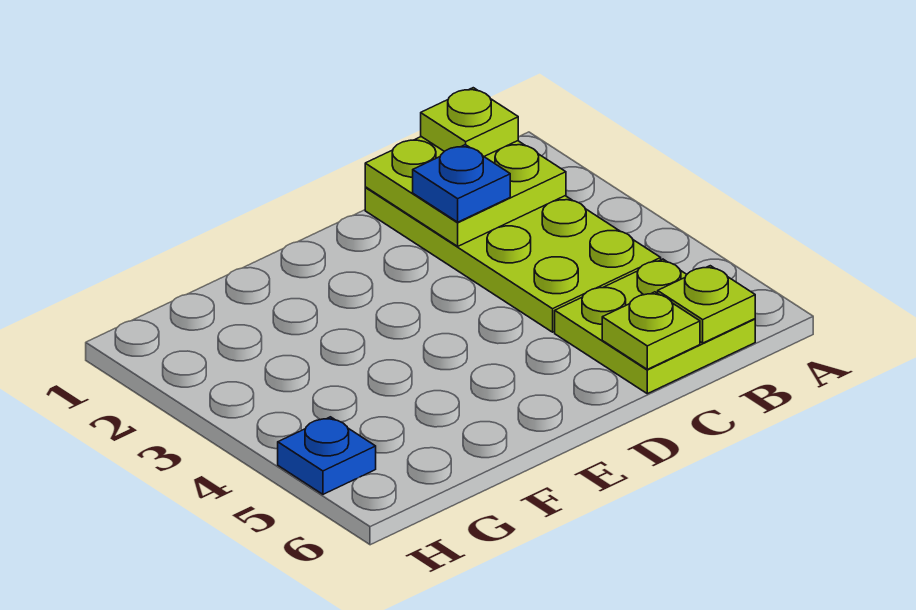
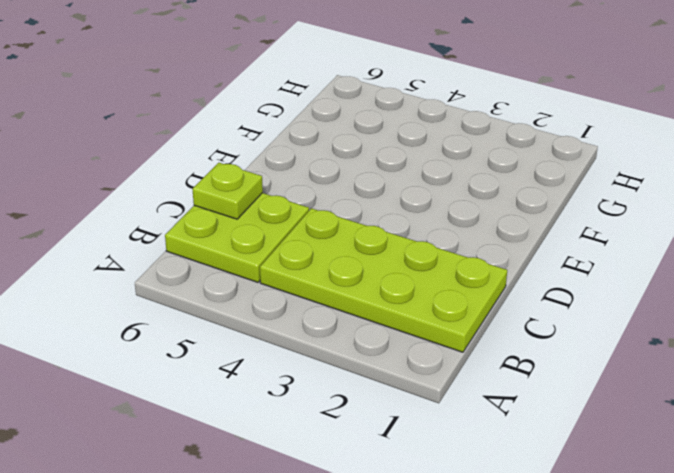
none -> blue 1x1 plate [278,417,376,494]
none -> lime 2x2 plate [365,137,566,246]

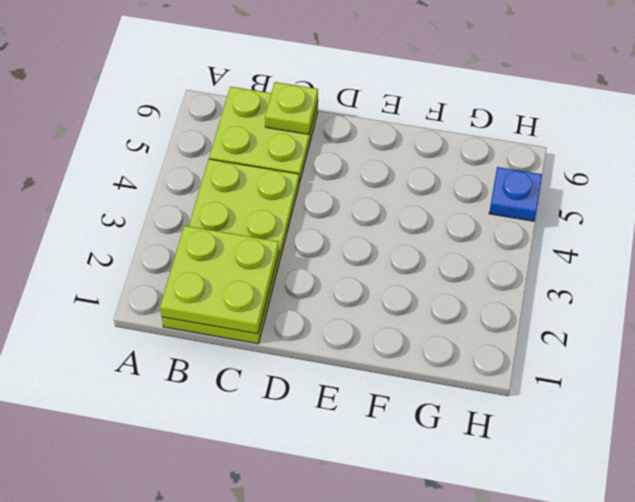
none -> lime 1x1 plate [658,266,755,343]
none -> lime 1x1 plate [421,88,518,156]

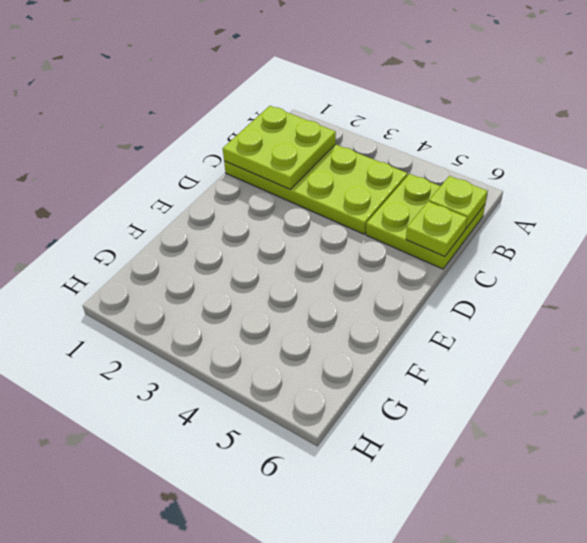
none -> blue 1x1 plate [278,417,376,494]
none -> lime 1x1 plate [421,88,518,156]

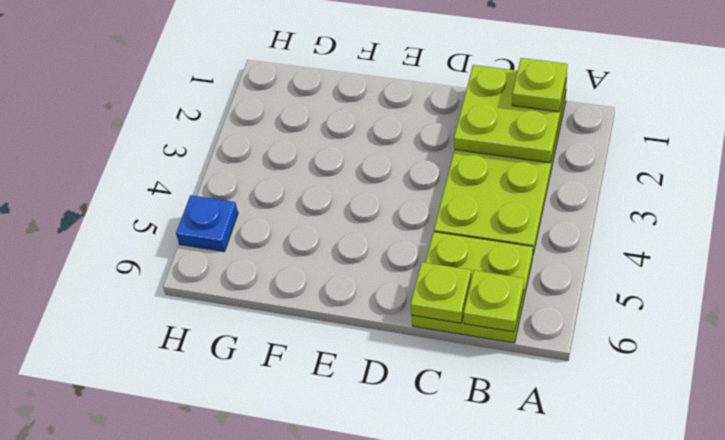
none -> blue 1x1 plate [413,145,510,222]

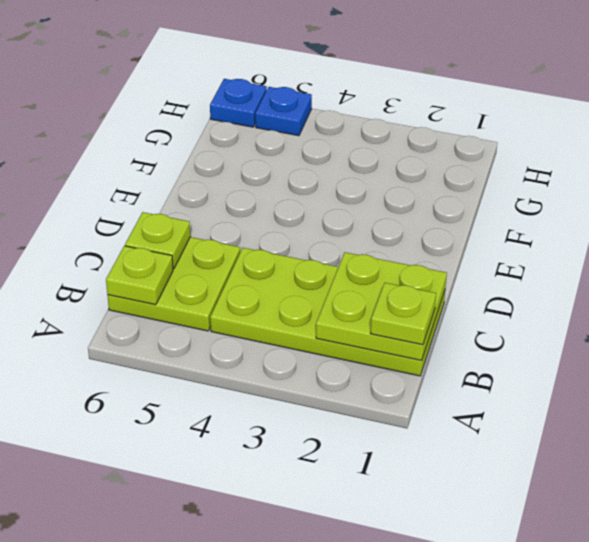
blue 1x1 plate [210,79,267,127] -> blue 1x1 plate moved to [413,145,510,222]

